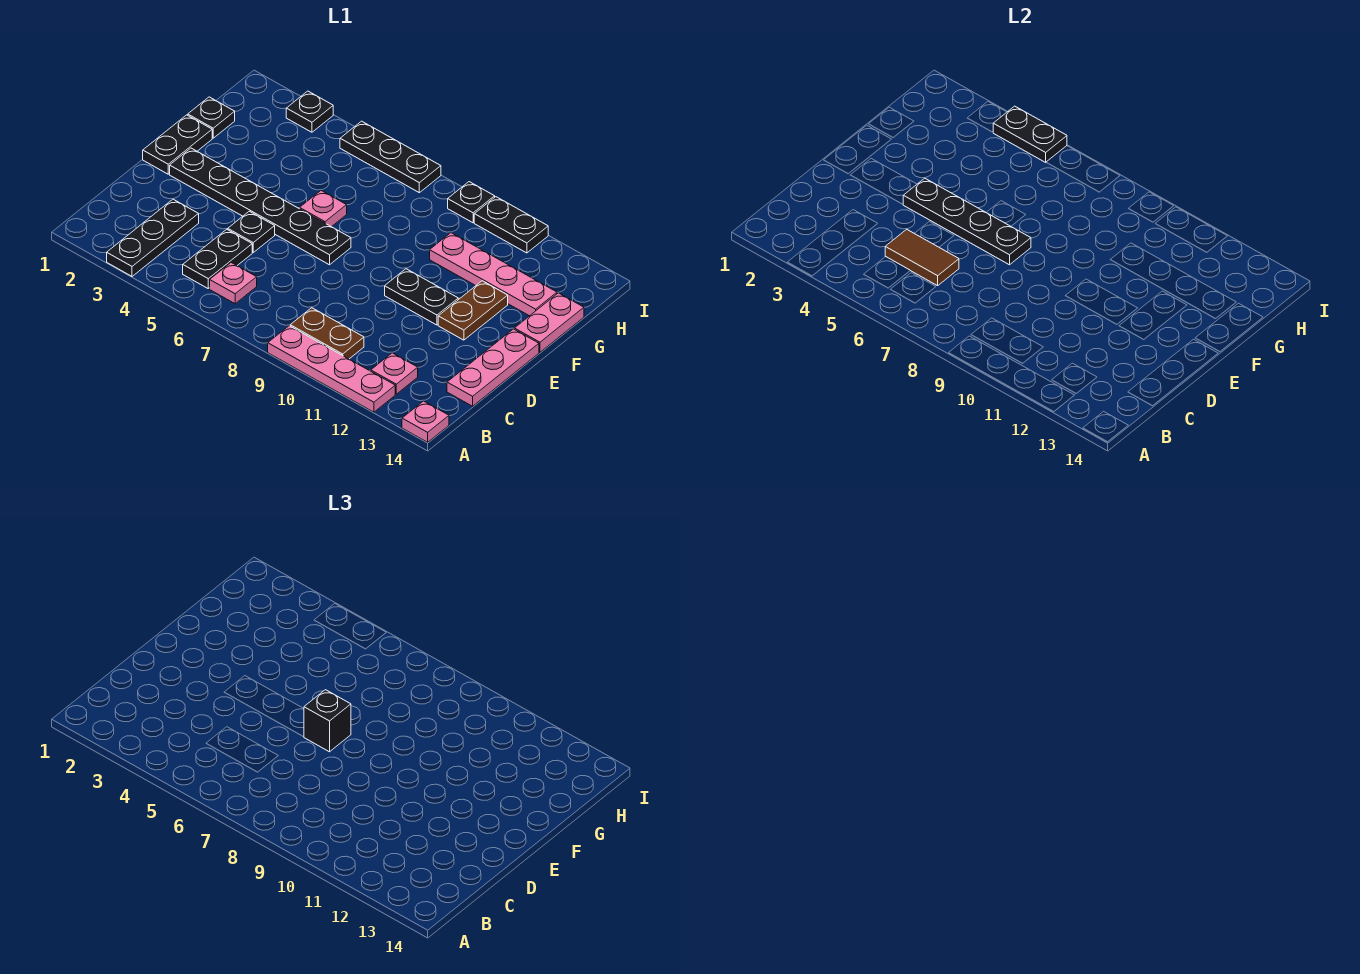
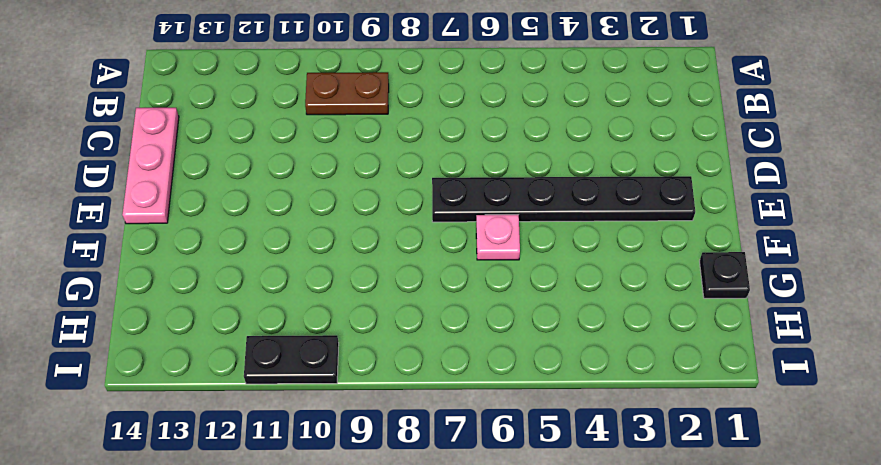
none -> black 1x3 plate [107,199,199,276]
none -> pink 1x4 plate [268,326,395,412]
none -> pink 1x1 plate [402,401,449,442]

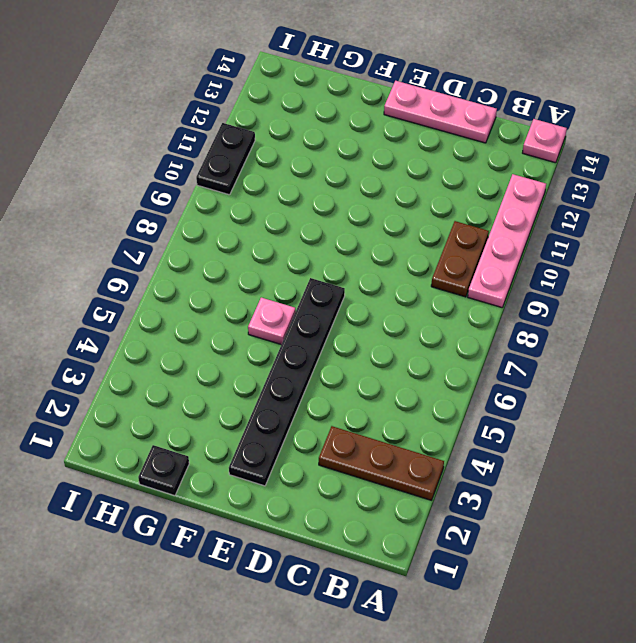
brown 1x3 plate [319,426,444,500] -> black 1x3 plate [107,199,199,276]
none -> black 1x2 plate [183,229,252,288]
none -> pink 1x1 plate [210,263,257,304]
none -> pink 1x1 plate [371,353,418,394]

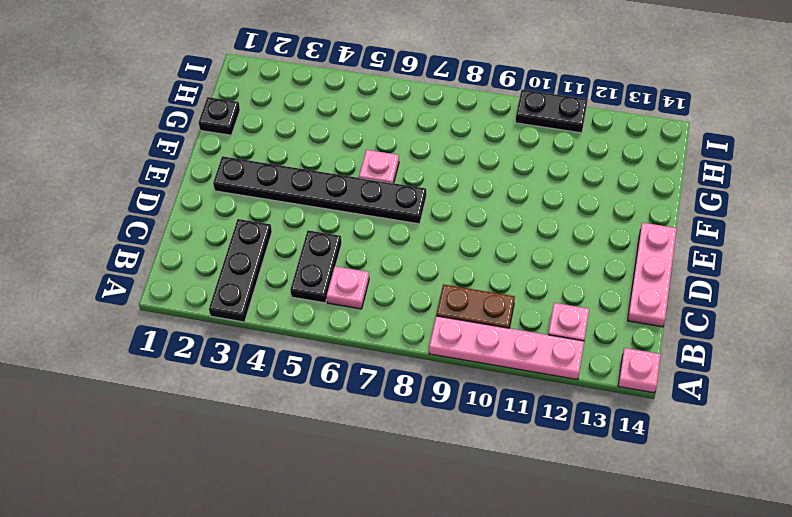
none -> black 1x1 plate [228,211,275,252]
none -> black 1x2 plate [143,115,212,174]
none -> black 1x2 plate [385,269,458,325]

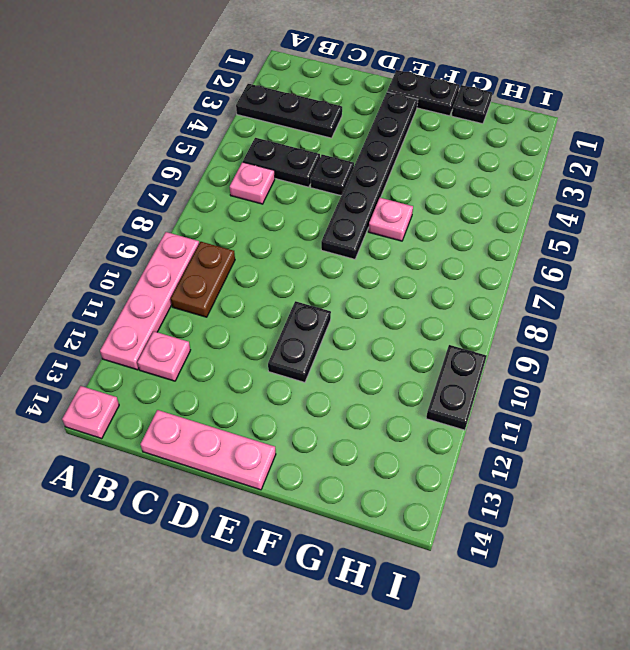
none -> brown 1x2 plate [438,281,508,340]
none -> pink 1x2 plate [514,293,584,352]
none -> pink 1x4 plate [430,233,557,316]

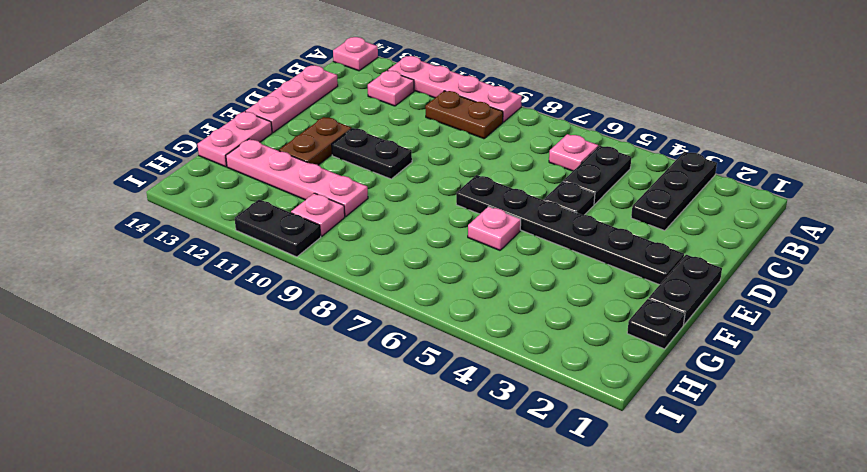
pink 1x1 plate [291,193,345,236] -> none
none -> black 1x1 plate [286,91,333,132]
none -> black 1x3 plate [340,121,441,193]
none -> black 1x1 plate [448,182,495,223]

